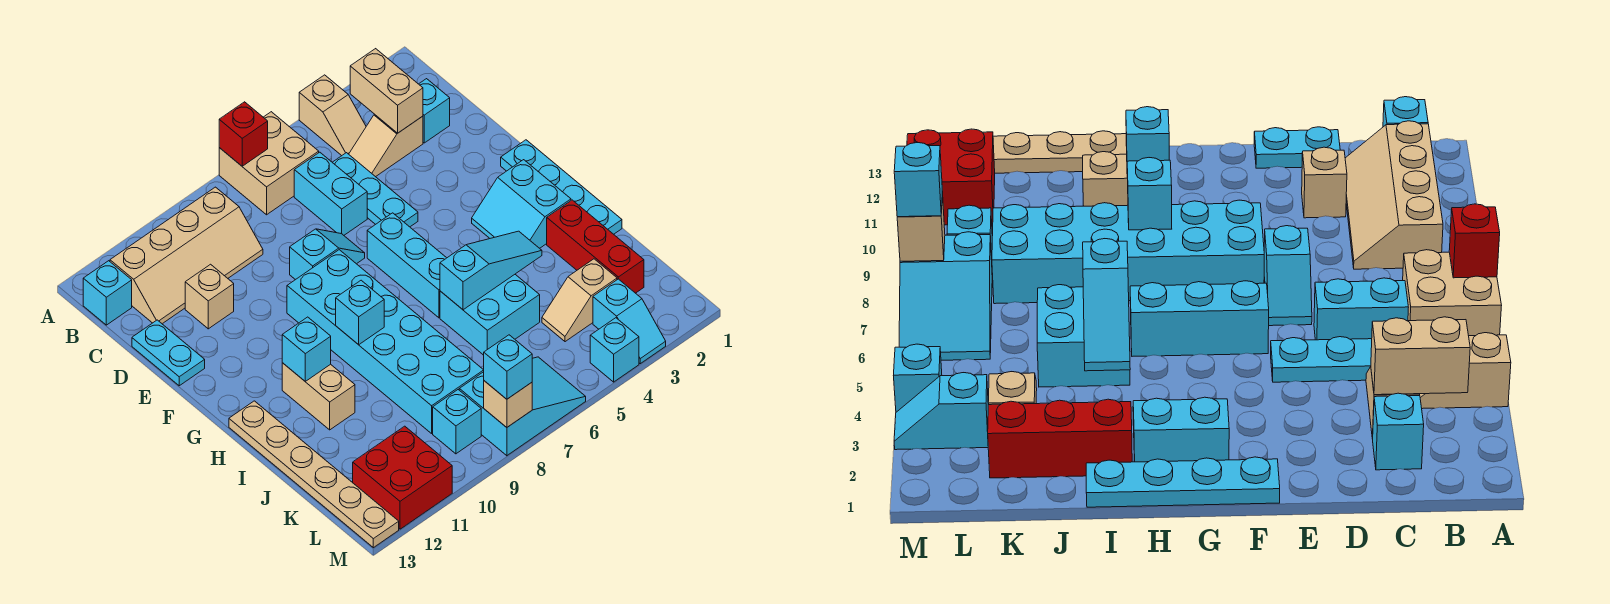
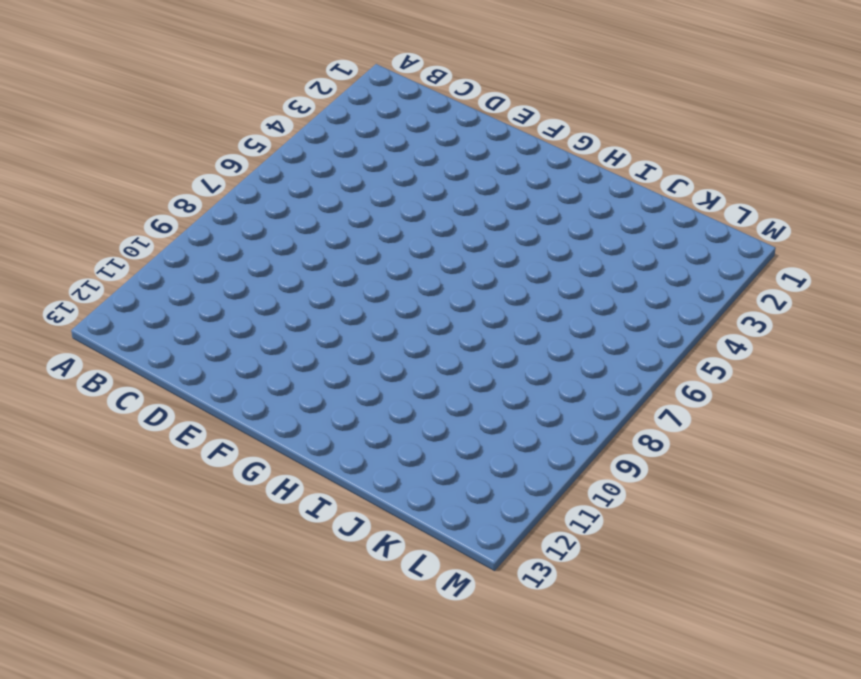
none -> tan 1x2 slope [299,75,366,156]
none -> tan 2x2 brick [219,112,319,215]
none -> tan 2x4 slope [110,187,263,324]
none -> cyan 1x1 brick [83,261,132,325]

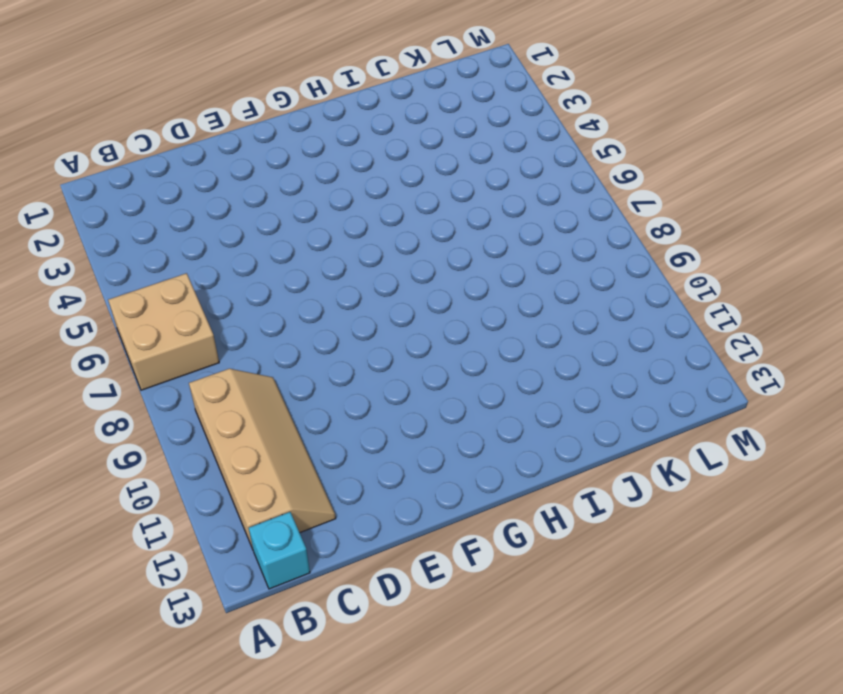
none -> tan 1x2 slope [299,75,366,156]
none -> cyan 1x1 brick [419,79,450,143]
none -> tan 1x2 slope [349,114,423,177]
none -> cyan 1x3 plate [332,153,418,227]

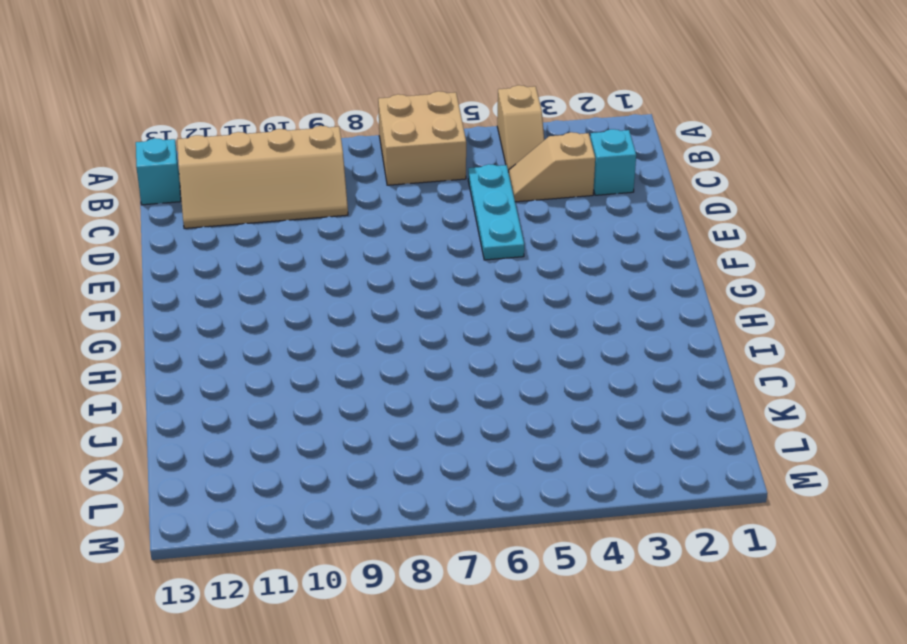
none -> cyan 1x2 brick [294,152,367,235]
none -> tan 1x1 brick [185,264,234,329]
none -> cyan 1x2 plate [132,320,205,386]
none -> cyan 1x2 slope [290,229,365,280]

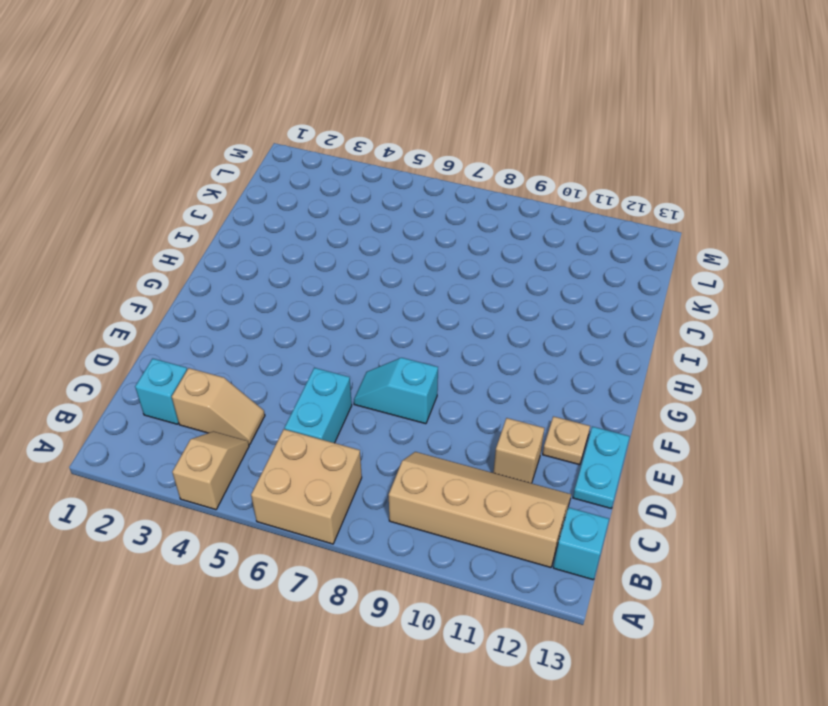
tan 1x1 plate [543,416,590,465] -> none
none -> cyan 1x3 plate [332,153,418,227]
none -> cyan 1x4 plate [501,140,622,234]
none -> cyan 1x3 brick [367,213,446,318]
none -> cyan 2x6 brick [287,250,484,433]

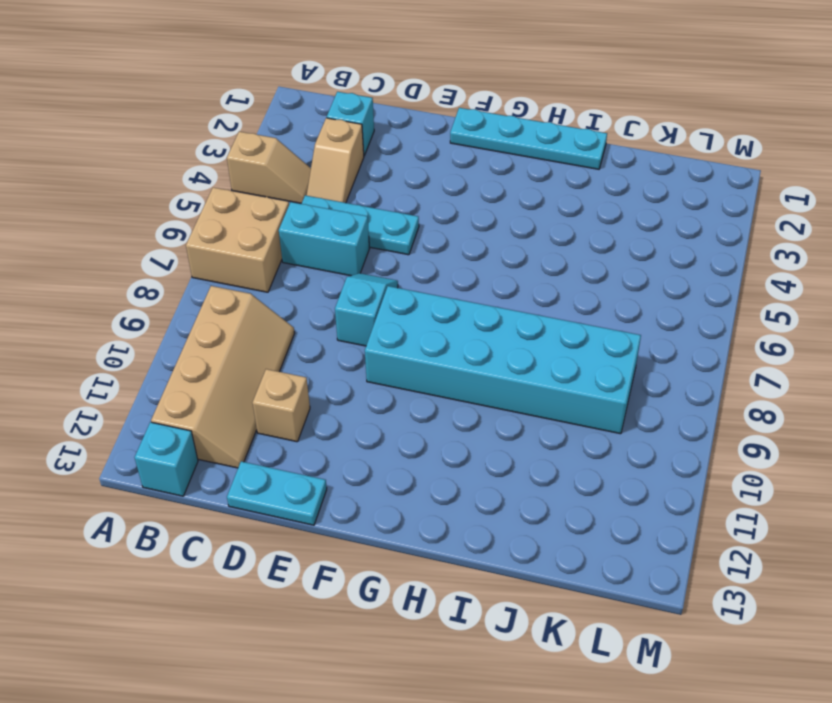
none -> cyan 1x3 brick [367,213,446,318]
none -> cyan 2x2 slope [472,160,571,248]
none -> tan 1x2 brick [282,363,355,430]
none -> tan 1x6 plate [229,401,399,548]

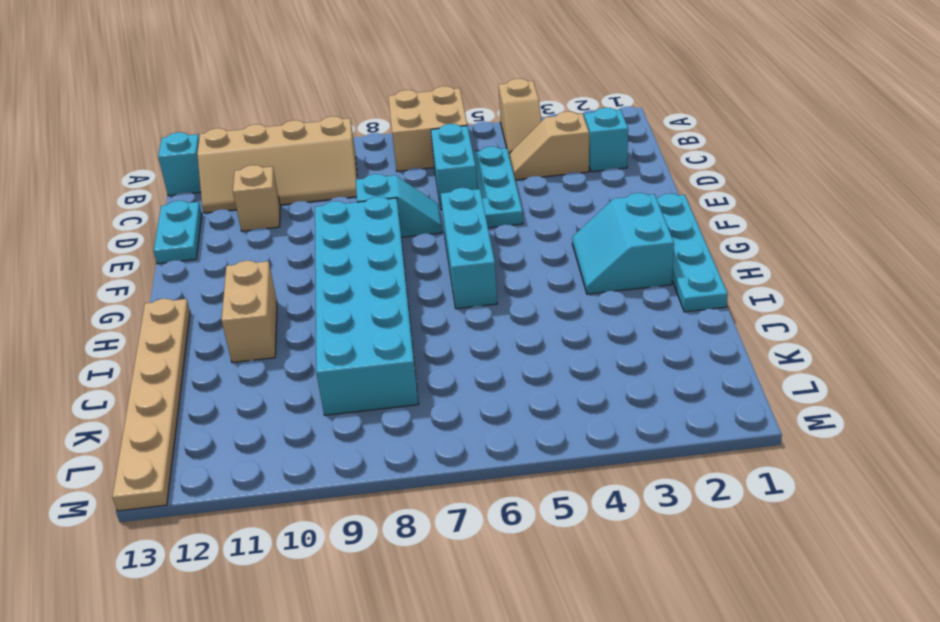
none -> red 1x3 brick [547,200,644,293]
none -> cyan 2x2 brick [440,275,540,355]
none -> tan 1x2 slope [542,259,617,342]
none -> cyan 1x2 slope [593,279,666,364]

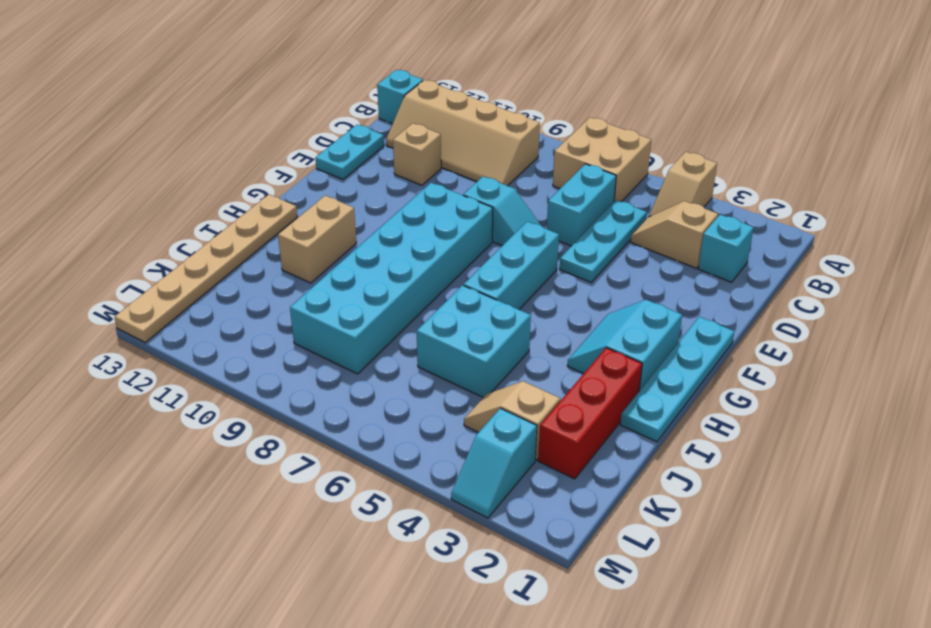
none -> cyan 2x3 slope [459,357,586,456]
none -> cyan 1x1 brick [433,390,481,454]
none -> red 2x2 brick [353,426,452,529]
none -> cyan 1x1 brick [590,318,639,382]

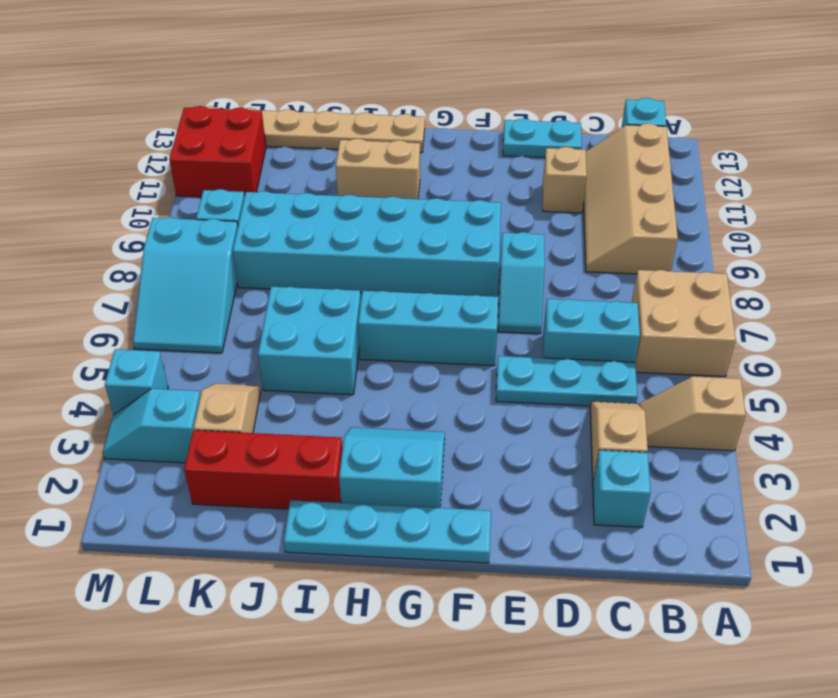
none -> red 1x1 brick [219,102,268,166]
none -> tan 1x2 brick [350,49,423,133]
none -> cyan 1x1 brick [336,280,384,345]
none -> cyan 1x1 brick [282,317,331,381]

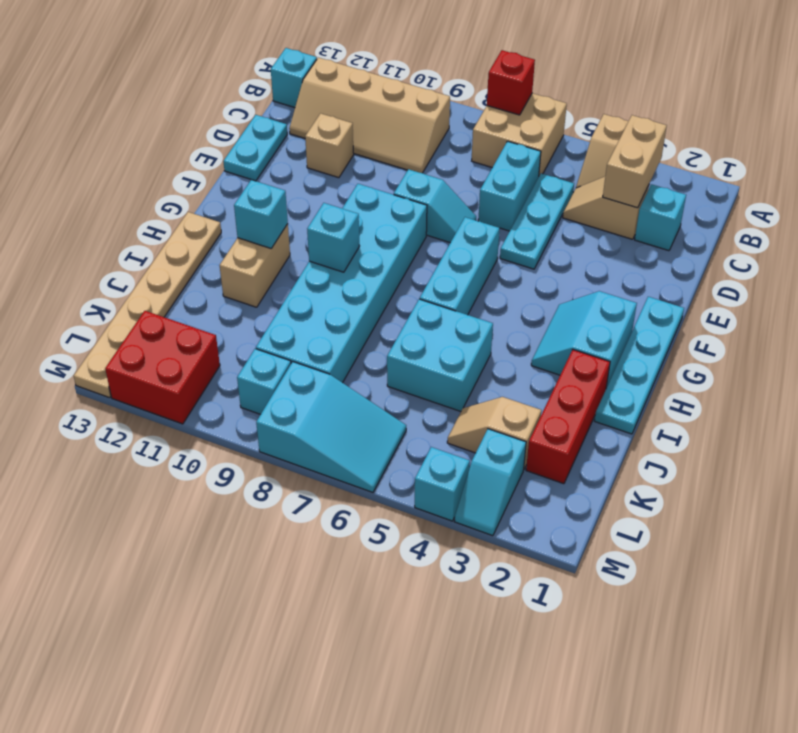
none -> cyan 1x3 slope [440,231,542,310]
none -> tan 1x1 brick [484,381,532,427]
none -> cyan 1x1 brick [484,335,532,399]

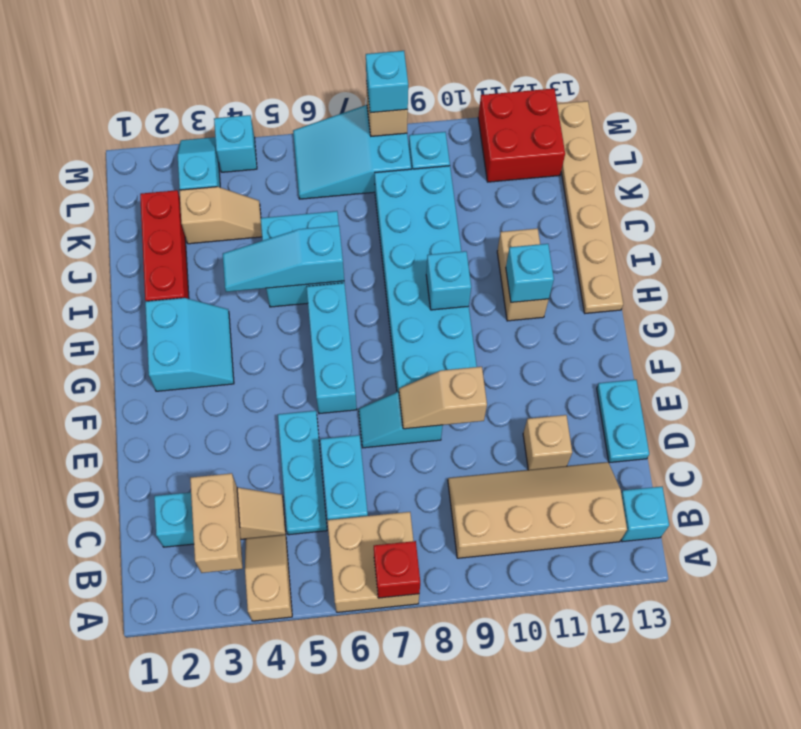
tan 1x2 slope [399,367,487,429] -> none
none -> cyan 1x4 plate [501,140,622,234]

